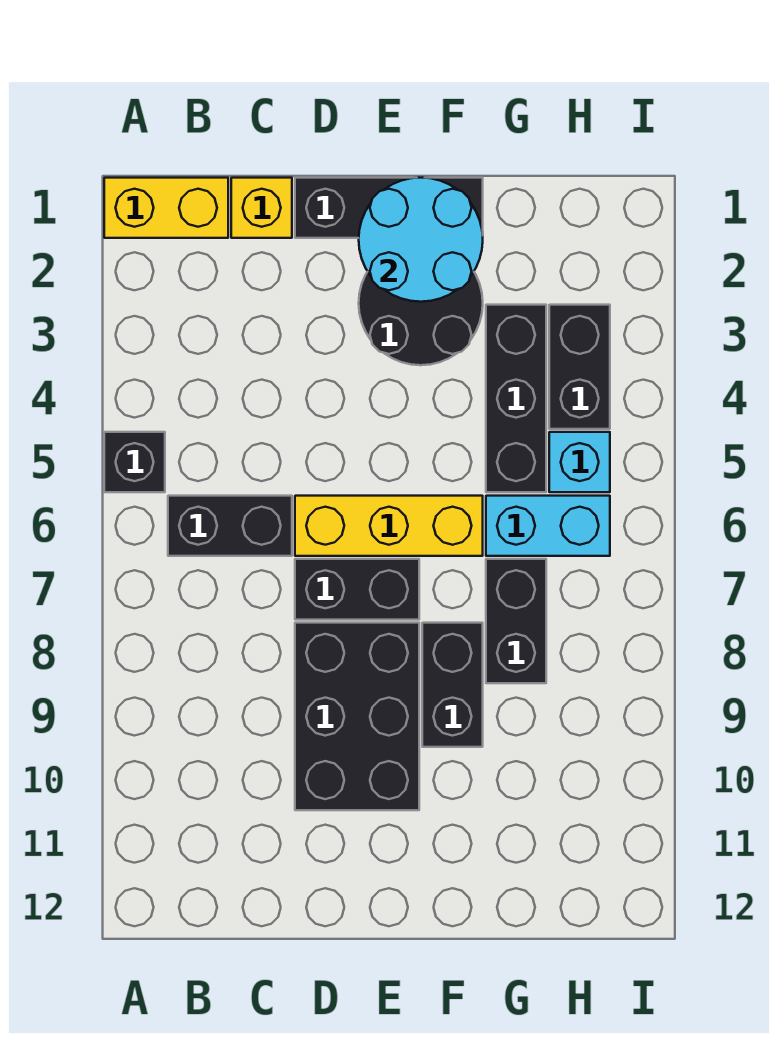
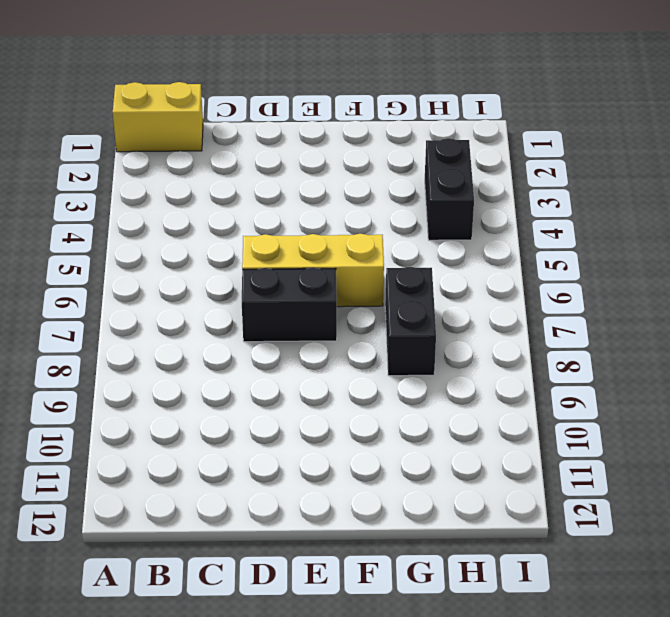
none -> black 1x1 brick [104,432,165,492]
none -> black 1x2 brick [168,496,292,556]
none -> yellow 1x1 brick [231,178,292,238]

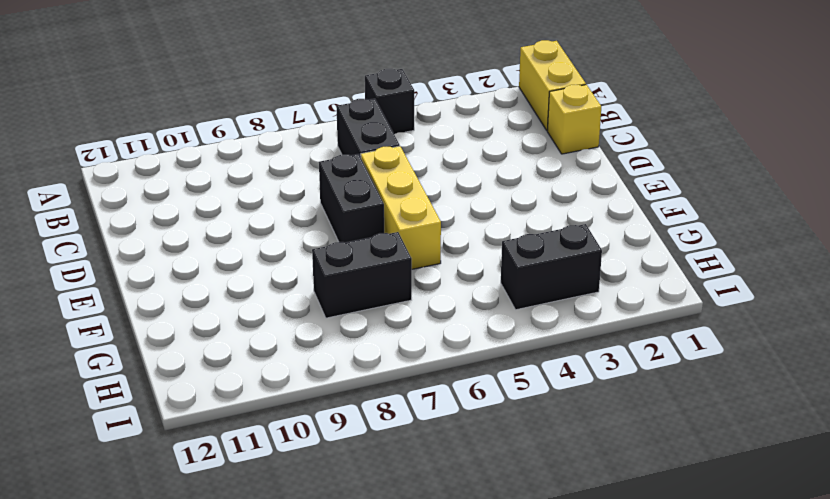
none -> black 1x3 brick [295,178,483,238]
none -> black 2x3 brick [295,623,419,810]
none -> black 2x2 round brick [359,272,483,365]

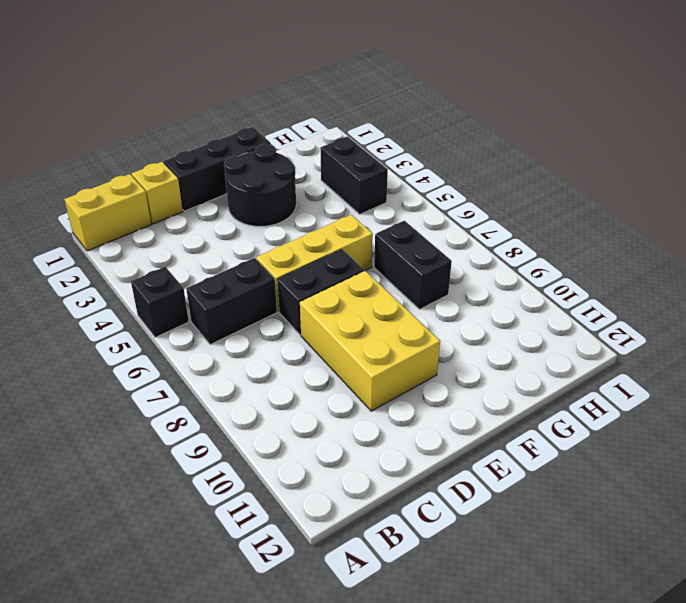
yellow 2x3 brick [300,271,440,411] -> black 2x3 brick [295,623,419,810]
none -> black 1x2 brick [422,623,483,747]
none -> black 1x3 brick [486,305,546,492]
none -> cyan 1x2 brick [486,496,610,556]

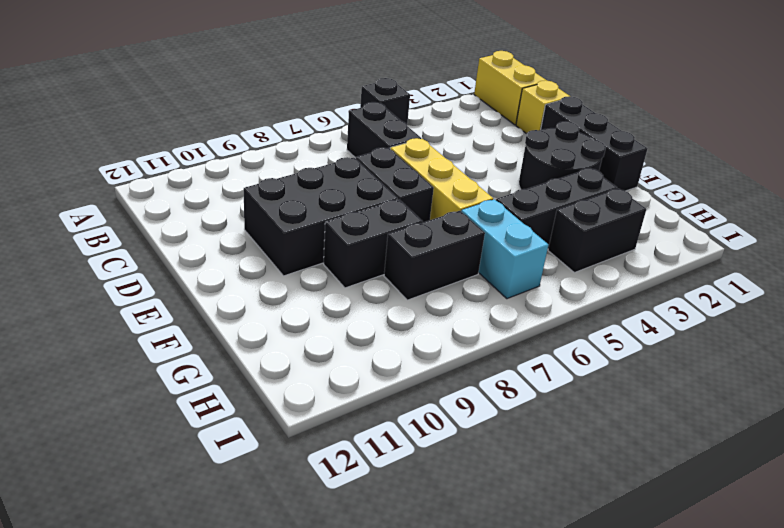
none -> cyan 1x1 brick [549,432,610,492]
none -> cyan 2x2 round brick [359,178,483,302]

